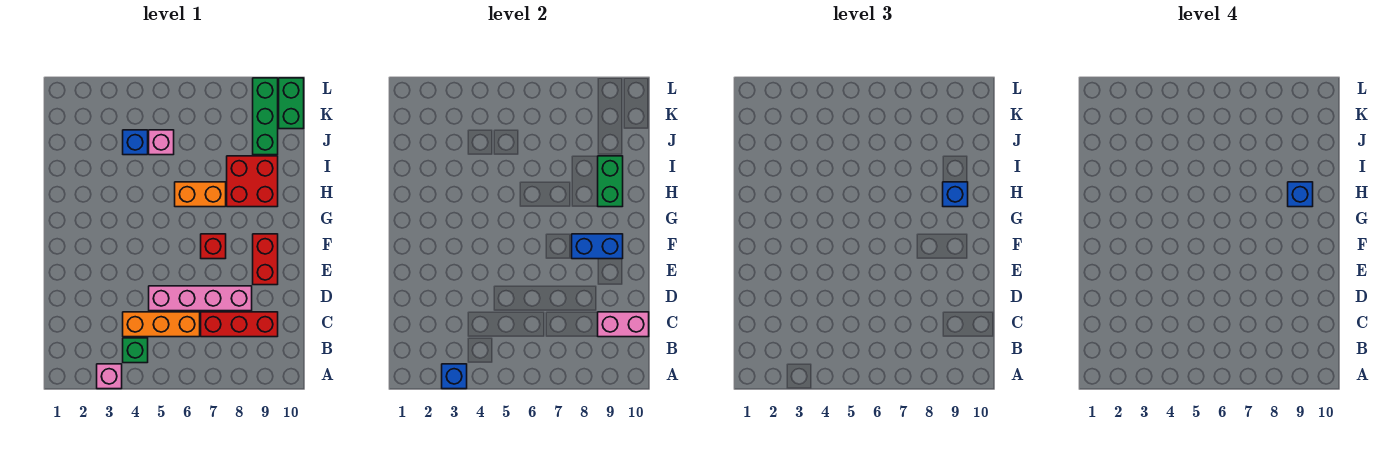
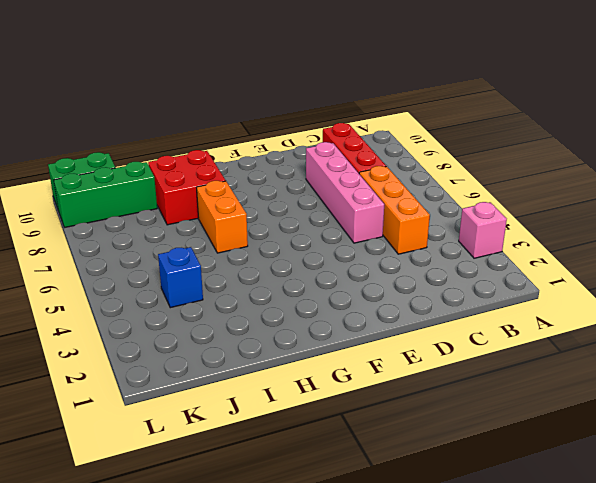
none -> green 1x1 brick [123,338,148,363]
none -> red 1x2 brick [253,234,278,285]
none -> red 1x1 brick [201,234,226,259]

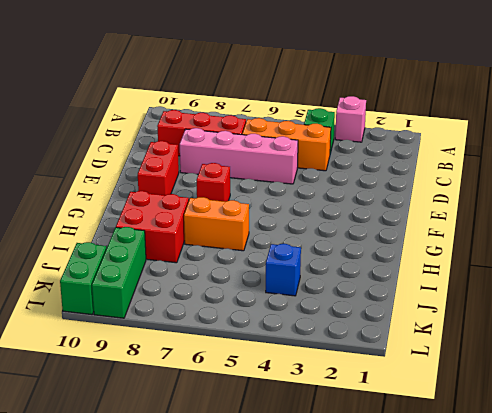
none -> pink 1x1 brick [149,130,174,155]
none -> blue 1x1 brick [442,364,467,389]
none -> pink 1x2 brick [598,312,649,337]

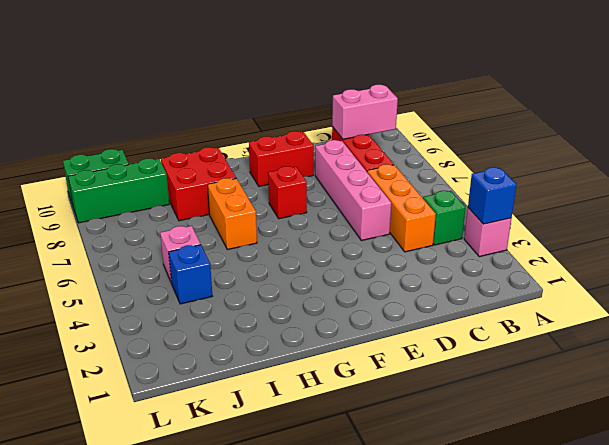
pink 1x2 brick [332,85,398,139] -> pink 1x2 brick turned to [598,312,649,337]
none -> blue 1x2 brick [572,234,623,259]
none -> green 1x2 brick [598,156,623,207]
none -> blue 1x1 brick [943,182,968,207]

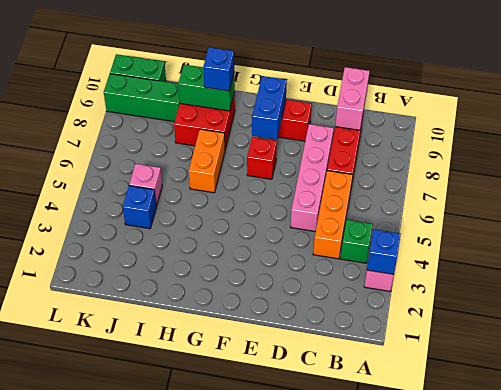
none -> blue 1x1 brick [1288,182,1313,207]

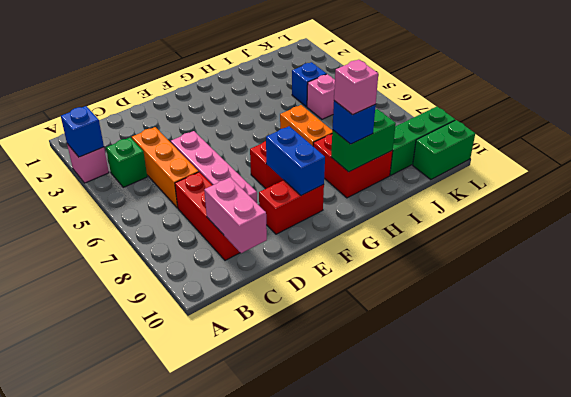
pink 1x1 brick [334,60,378,115] -> blue 1x1 brick [1288,182,1313,207]

